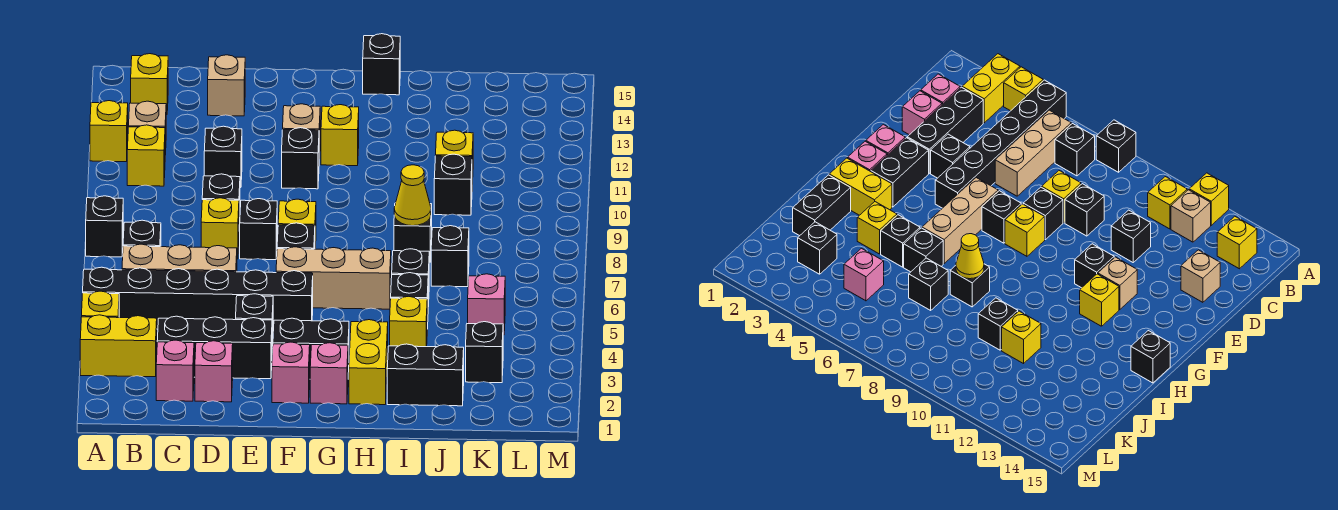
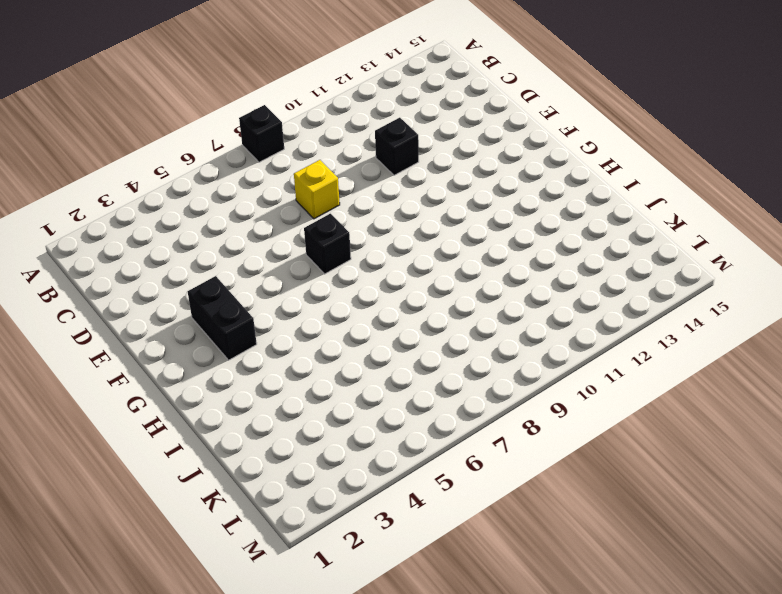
none -> yellow 1x2 brick [80,315,157,377]
none -> yellow 1x1 brick [82,291,119,318]
none -> black 1x6 brick [83,267,313,331]
none -> yellow 1x1 brick [90,101,128,162]

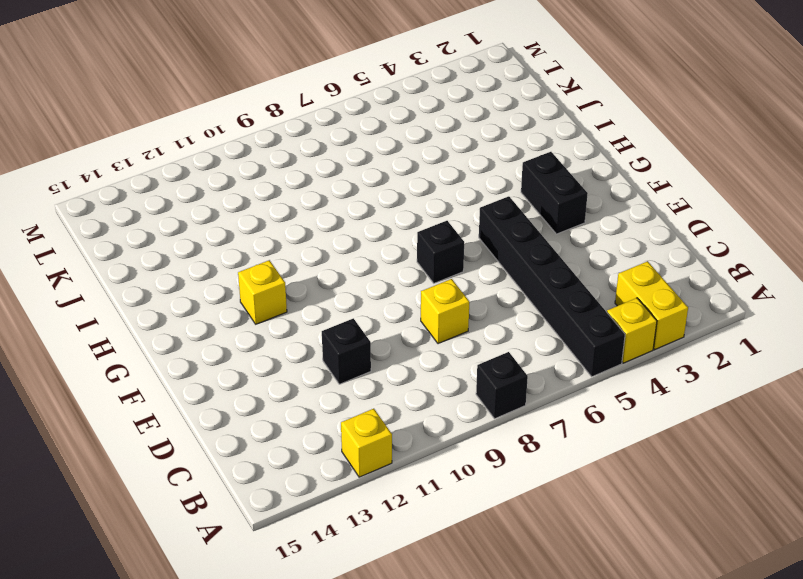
none -> tan 1x3 brick [122,244,237,272]
none -> black 1x1 brick [123,220,161,247]
none -> yellow 1x1 brick [127,125,165,186]
none -> tan 1x1 brick [129,101,166,155]

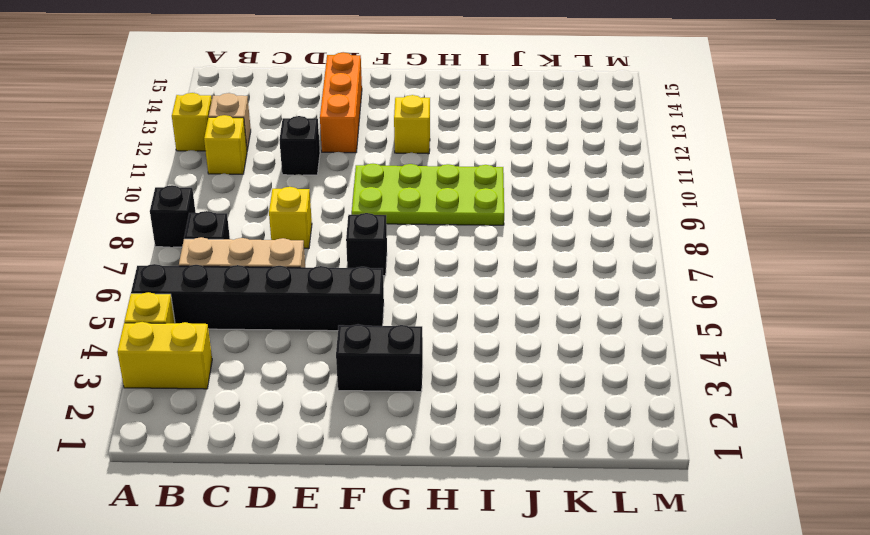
orange 1x3 brick [320,52,362,153] -> none
lime 2x4 plate [352,164,504,225] -> none
none -> yellow 1x1 brick [131,54,168,115]
none -> pink 1x1 brick [156,340,194,401]
none -> black 1x3 brick [157,316,272,379]
none -> pink 1x1 brick [195,341,233,402]

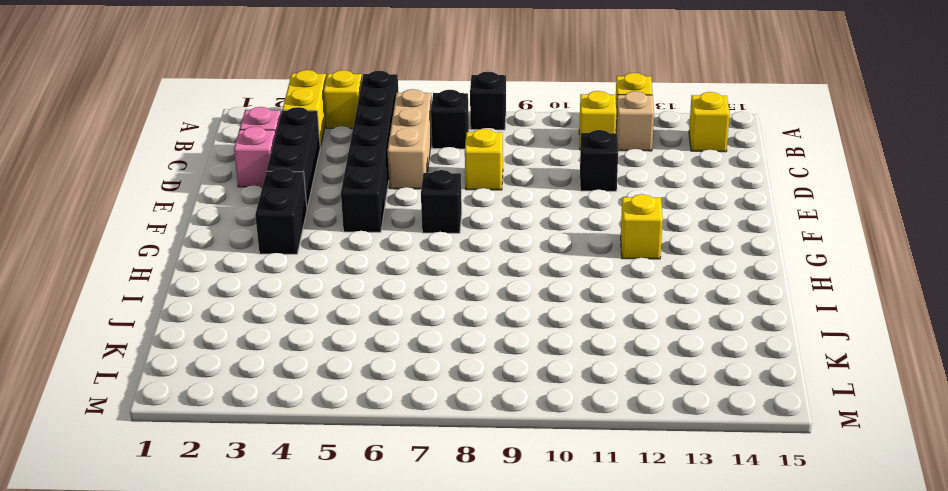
none -> black 1x1 brick [202,174,240,225]
none -> tan 1x1 brick [208,55,245,116]
none -> black 1x1 brick [236,294,273,348]
none -> black 1x1 brick [240,199,277,260]

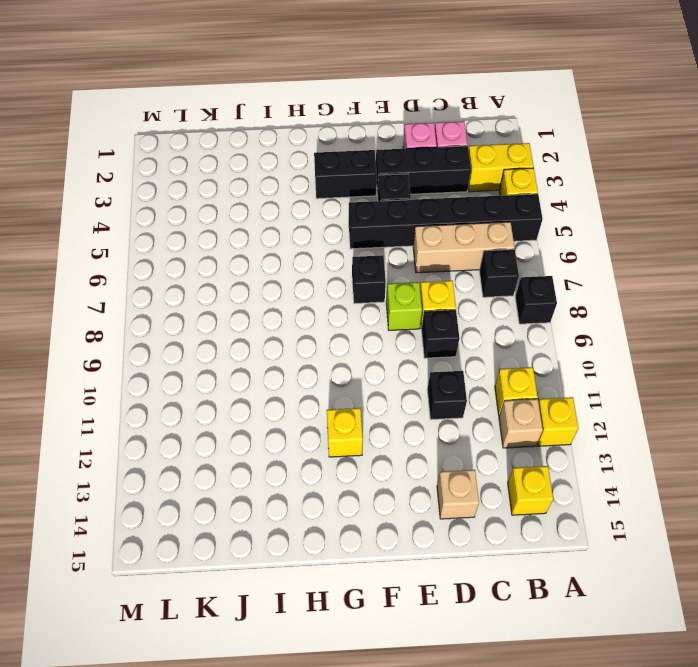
lime 1x1 brick [386,282,422,330] -> black 1x1 brick [240,199,277,260]
none -> pink 1x1 brick [272,342,310,403]
none -> tan 1x3 brick [276,247,391,309]
none -> yellow 1x1 brick [278,199,316,248]
none -> black 1x1 brick [282,128,319,189]

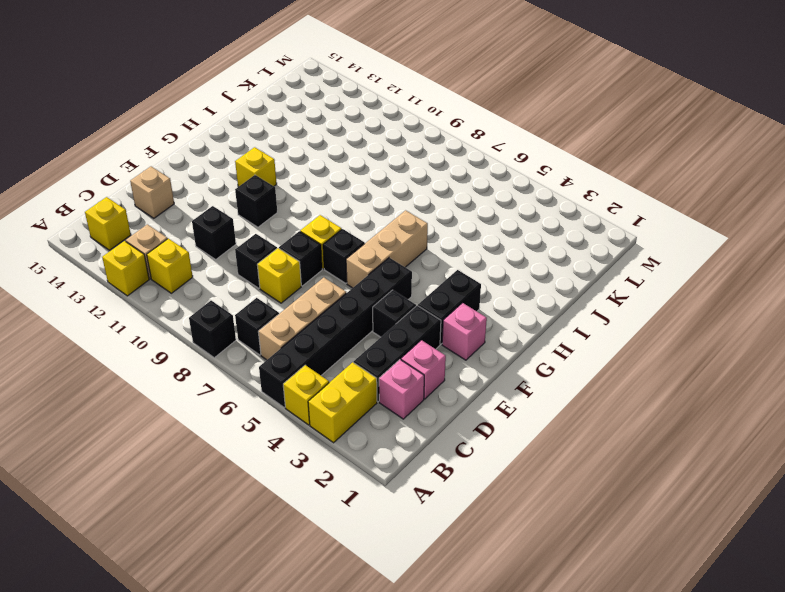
none -> tan 1x1 brick [283,104,320,159]
none -> pink 1x1 brick [310,343,348,404]
none -> yellow 1x2 brick [349,320,388,405]
none -> black 1x1 brick [363,34,400,95]

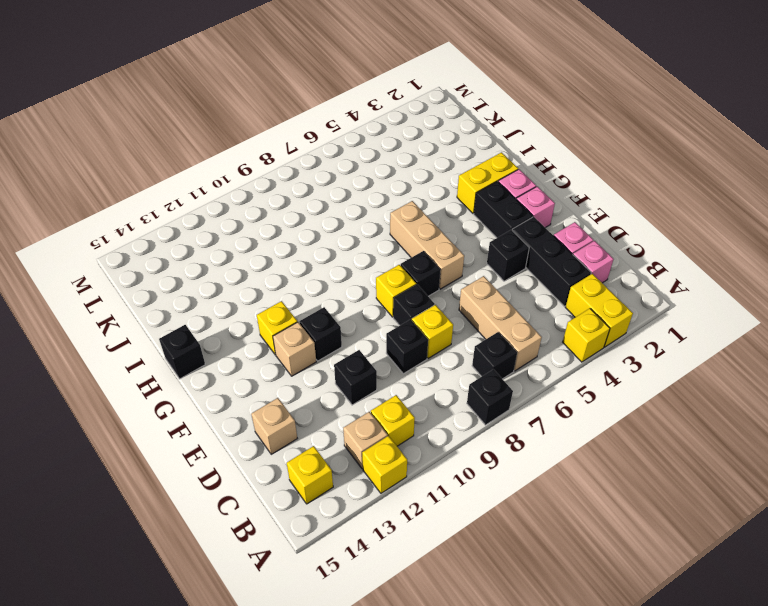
none -> black 1x6 brick [83,267,313,331]
none -> black 1x2 brick [387,344,464,406]
none -> yellow 1x1 brick [390,296,427,347]
none -> black 1x1 brick [391,273,428,329]

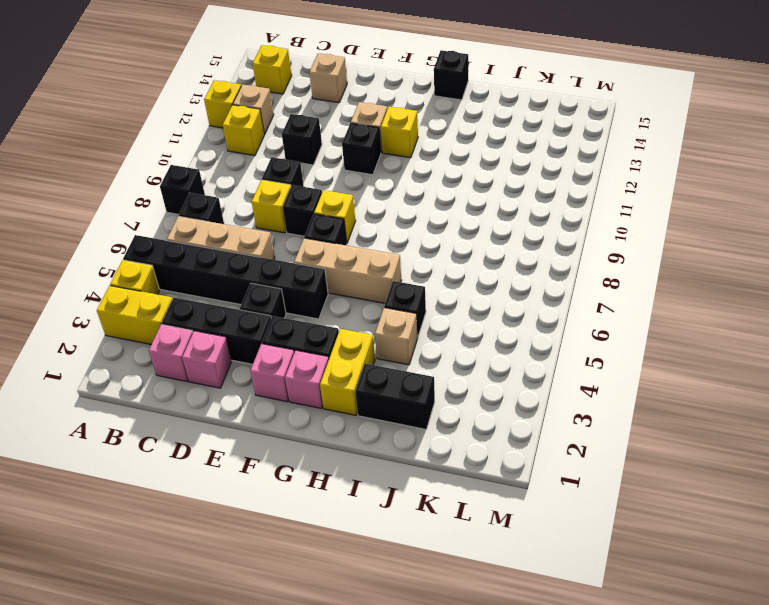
tan 1x1 brick [375,308,418,365] -> yellow 1x1 brick [390,296,427,347]
none -> black 1x1 brick [392,249,429,307]
none -> black 1x1 brick [394,203,432,262]
none -> black 1x1 brick [431,226,469,287]
none -> black 1x1 brick [434,154,472,215]

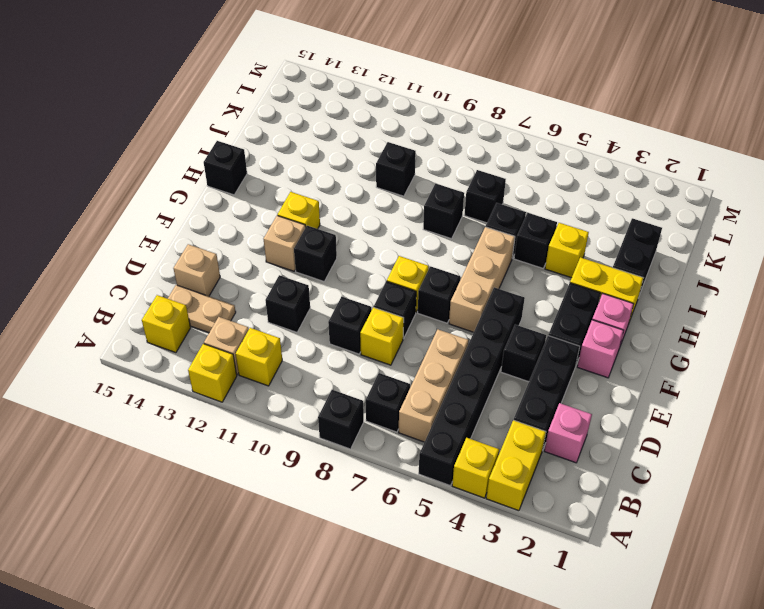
tan 1x2 plate [168,285,236,333] -> none
none -> pink 1x1 brick [195,341,233,402]
none -> yellow 1x1 brick [436,130,473,184]
none -> black 1x1 brick [466,322,503,383]
none -> pink 1x1 brick [468,274,505,335]

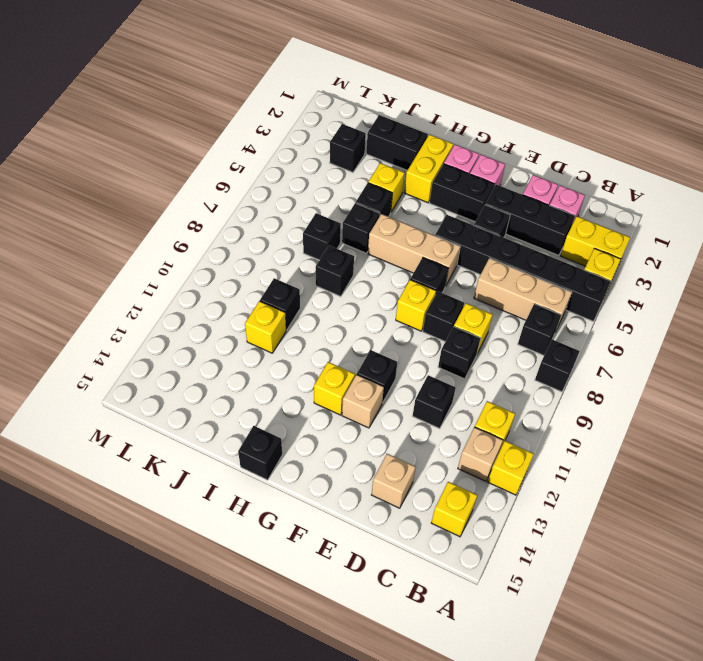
none -> pink 1x1 brick [468,274,505,335]
none -> yellow 1x1 cone [394,165,431,226]

